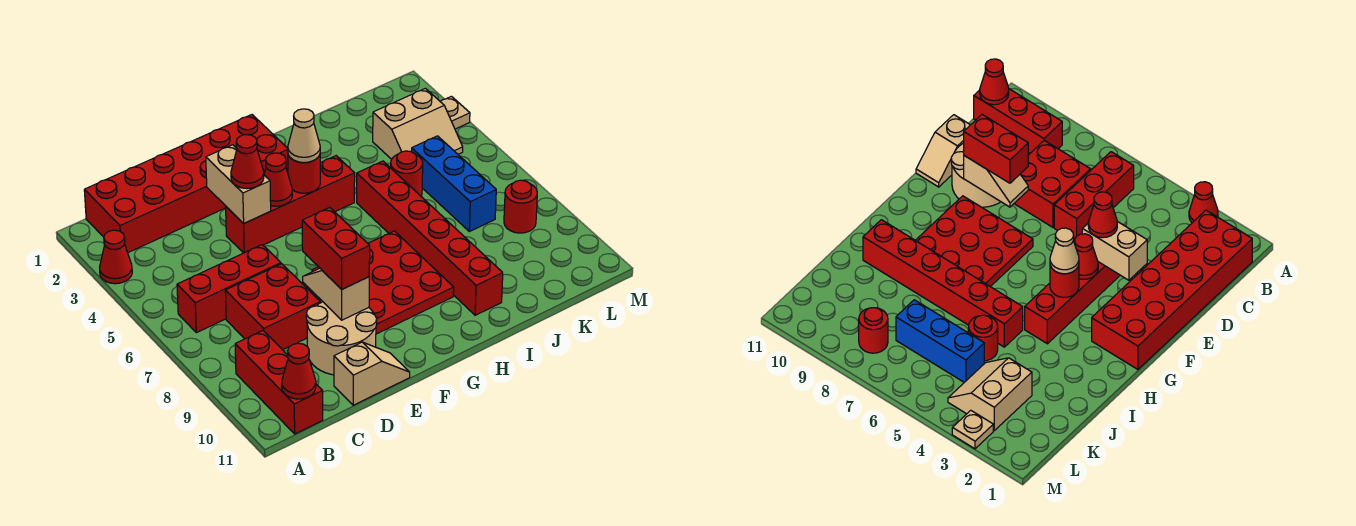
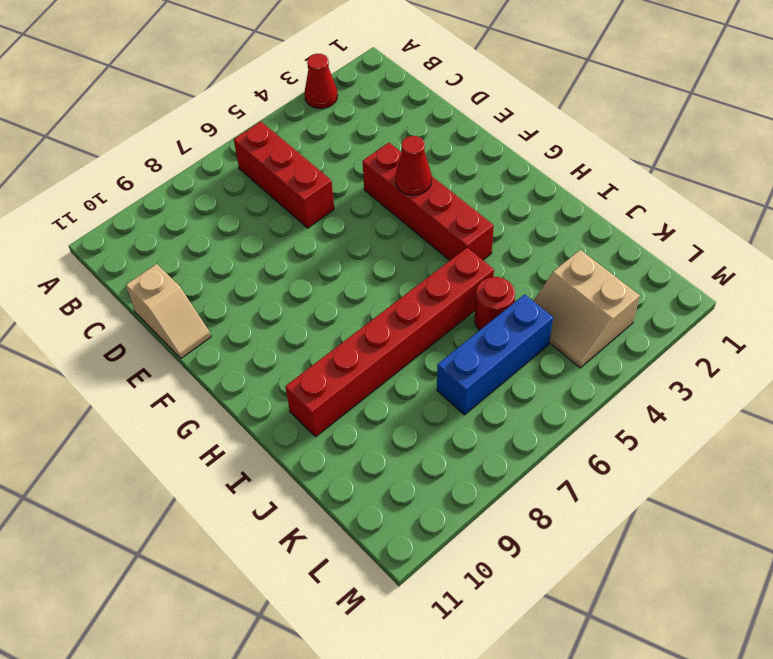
none -> red 2x6 brick [84,115,288,253]
none -> red 1x3 brick [235,331,323,434]
none -> red 2x2 brick [225,264,320,350]

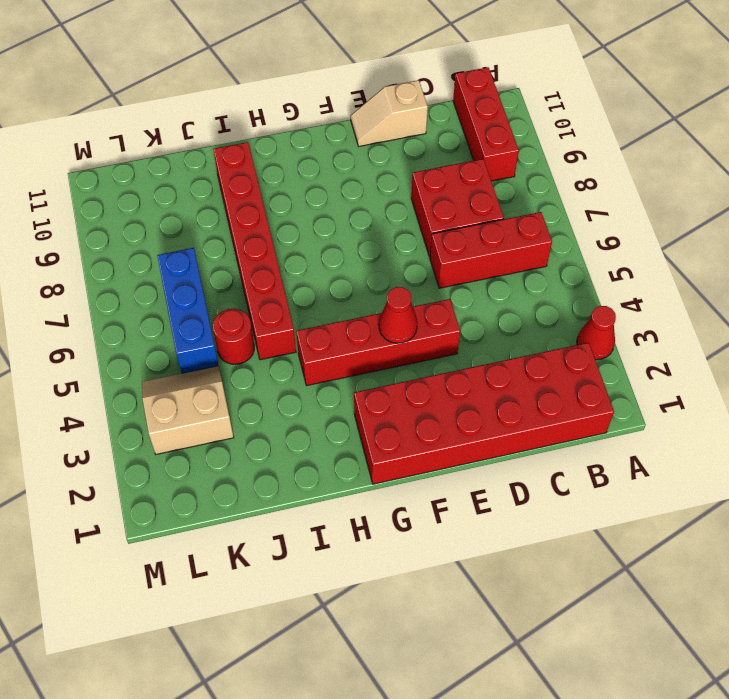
none -> tan 2x2 round brick [306,302,377,375]
none -> red 3x3 plate [312,231,454,334]
none -> red 1x1 round brick [504,180,537,233]

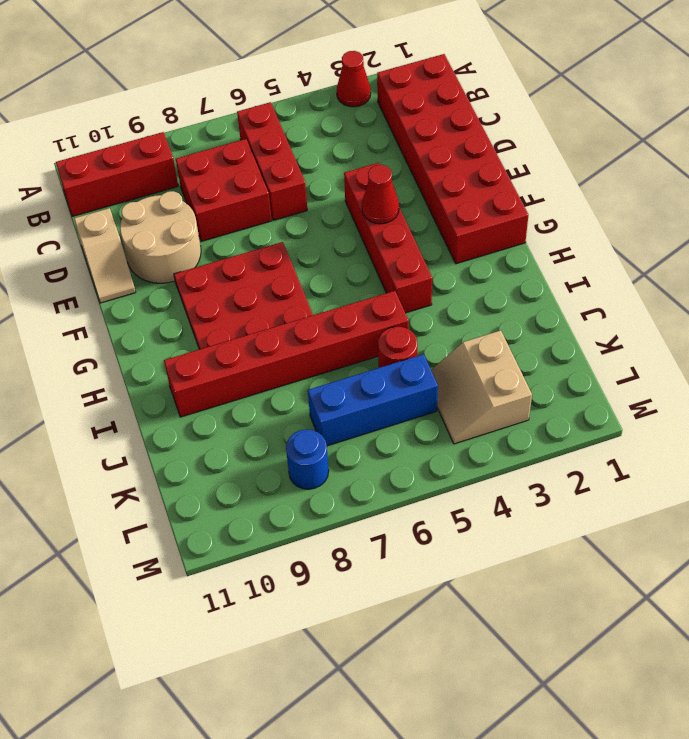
blue 1x1 round brick [286,429,329,489] -> red 1x1 round brick [504,180,537,233]
none -> tan 1x1 plate [440,96,470,129]
none -> red 1x1 cone [282,343,316,399]
none -> tan 1x2 brick [206,145,271,223]

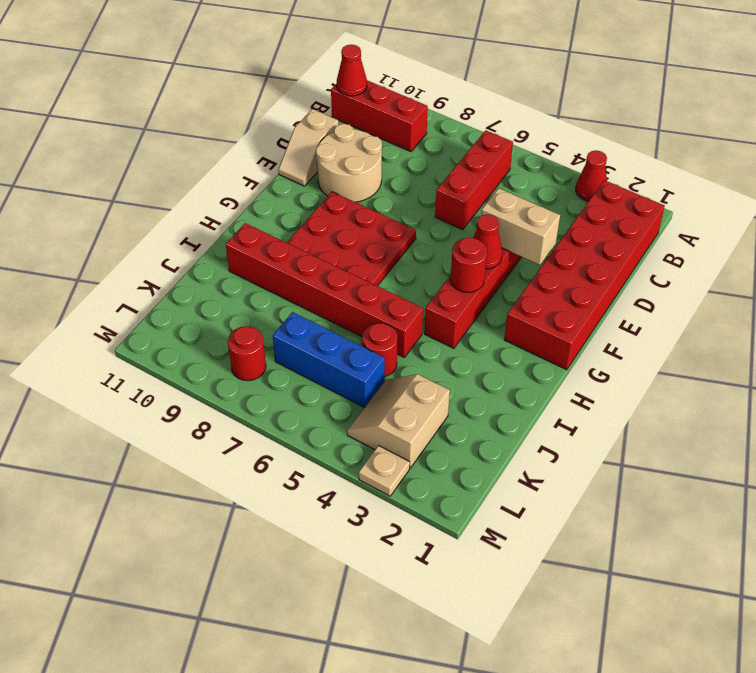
none -> red 2x2 brick [225,264,320,350]
none -> tan 1x2 slope [303,268,369,320]
none -> red 1x1 cone [231,135,264,189]

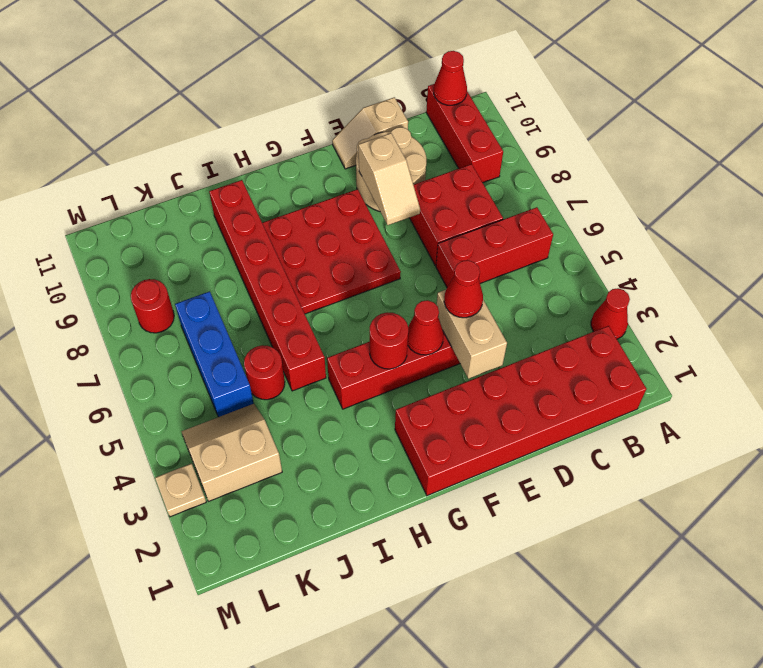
none -> red 1x2 brick [302,207,370,289]
none -> tan 1x1 cone [288,109,320,163]

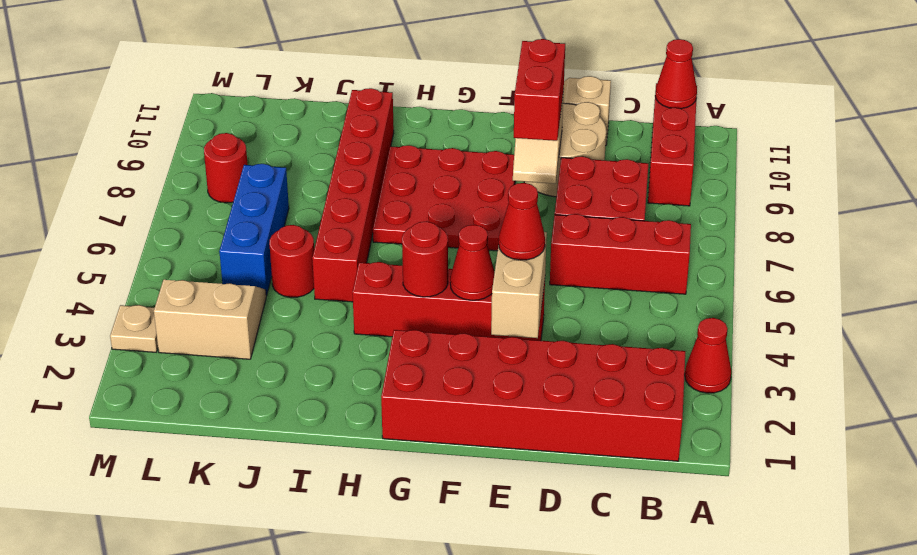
none -> tan 1x1 cone [288,109,320,163]

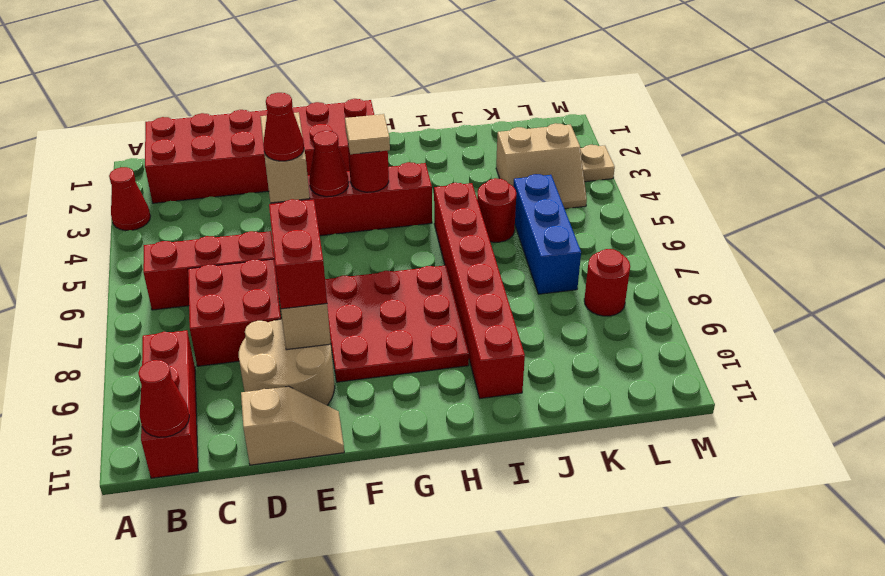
tan 1x1 tile [345,114,390,154] -> tan 1x1 cone [288,109,320,163]

